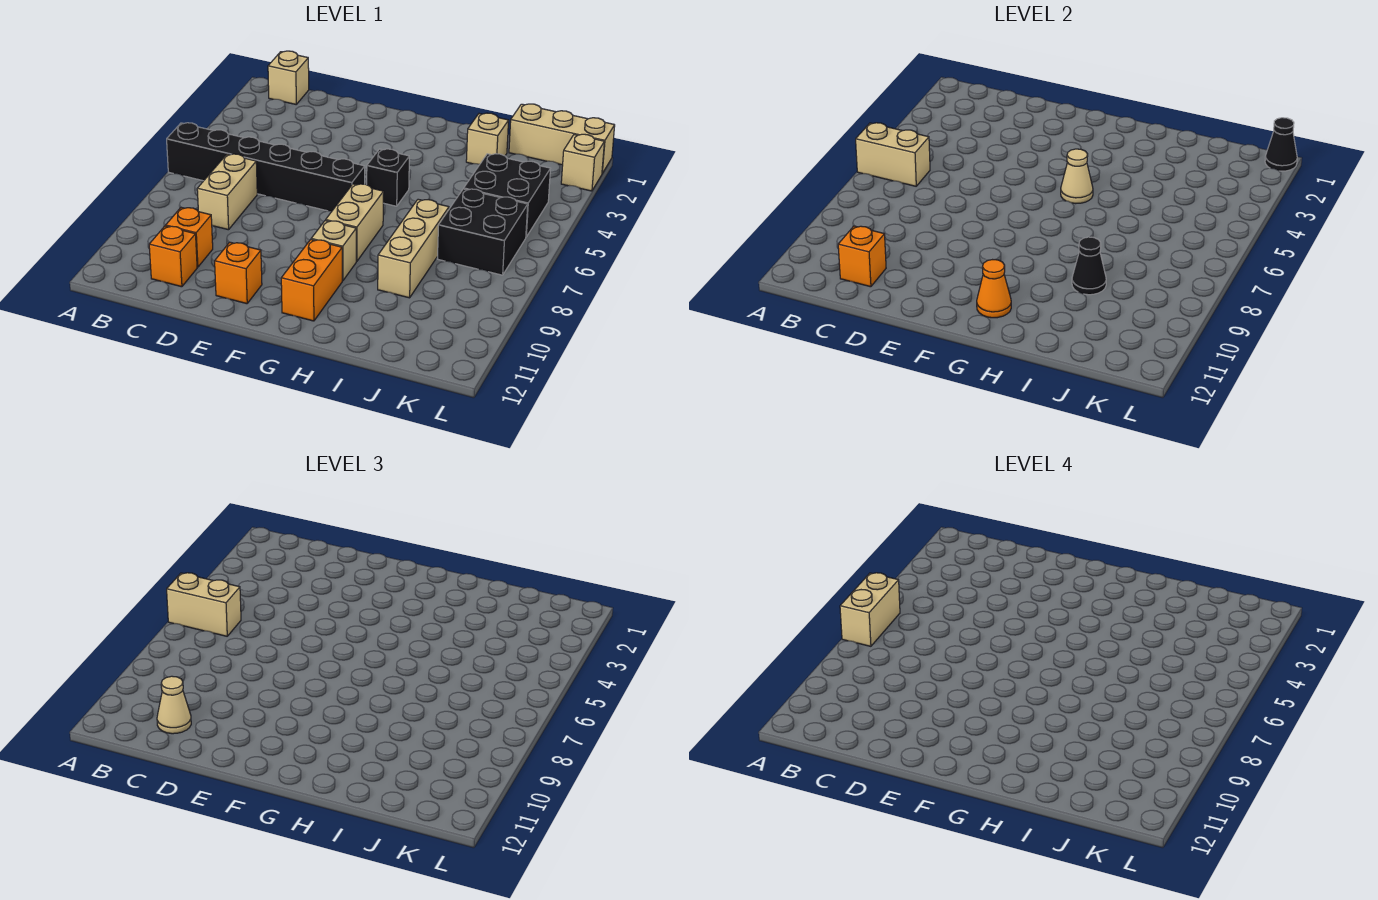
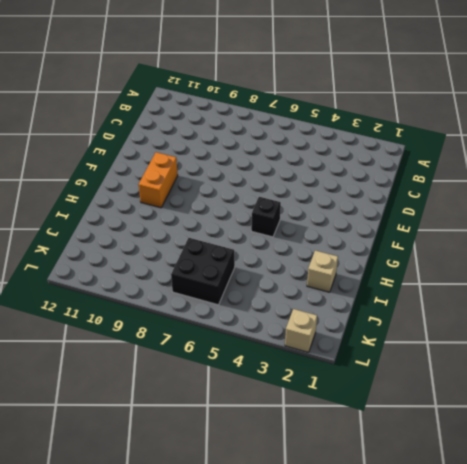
orange 1x2 brick [139,152,178,208] -> orange 1x2 brick turned to [281,240,342,321]
none -> black 1x6 brick [167,123,365,211]
none -> tan 1x1 brick [268,51,309,104]
none -> tan 1x2 brick [197,154,257,230]

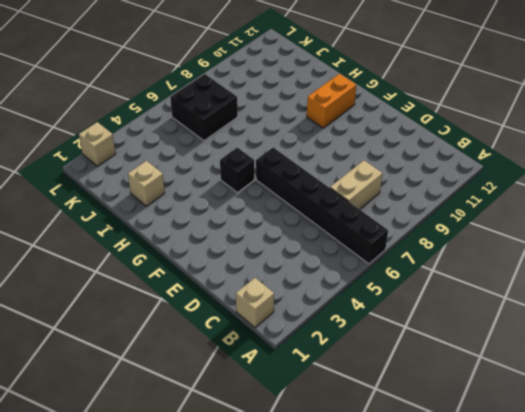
none -> orange 1x1 brick [166,207,213,267]
none -> orange 1x1 brick [149,226,197,287]
none -> orange 1x1 brick [215,242,262,304]

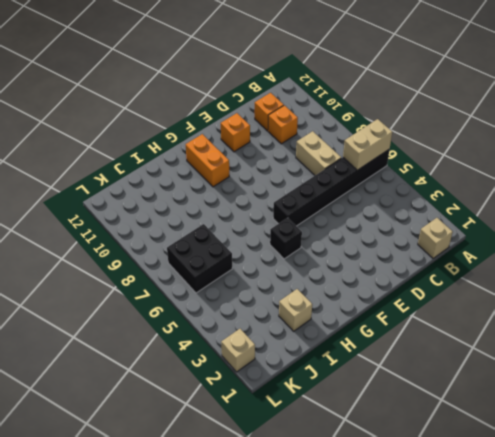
none -> tan 1x2 brick [326,184,384,262]
none -> tan 1x1 brick [311,220,356,281]
none -> tan 1x3 brick [378,199,449,298]

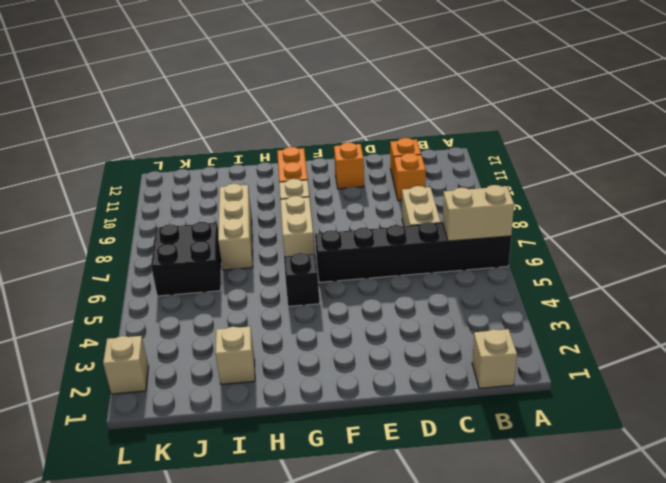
none -> tan 1x3 brick [509,104,615,173]
none -> black 2x2 brick [464,154,550,237]
none -> orange 1x1 brick [838,226,886,287]

